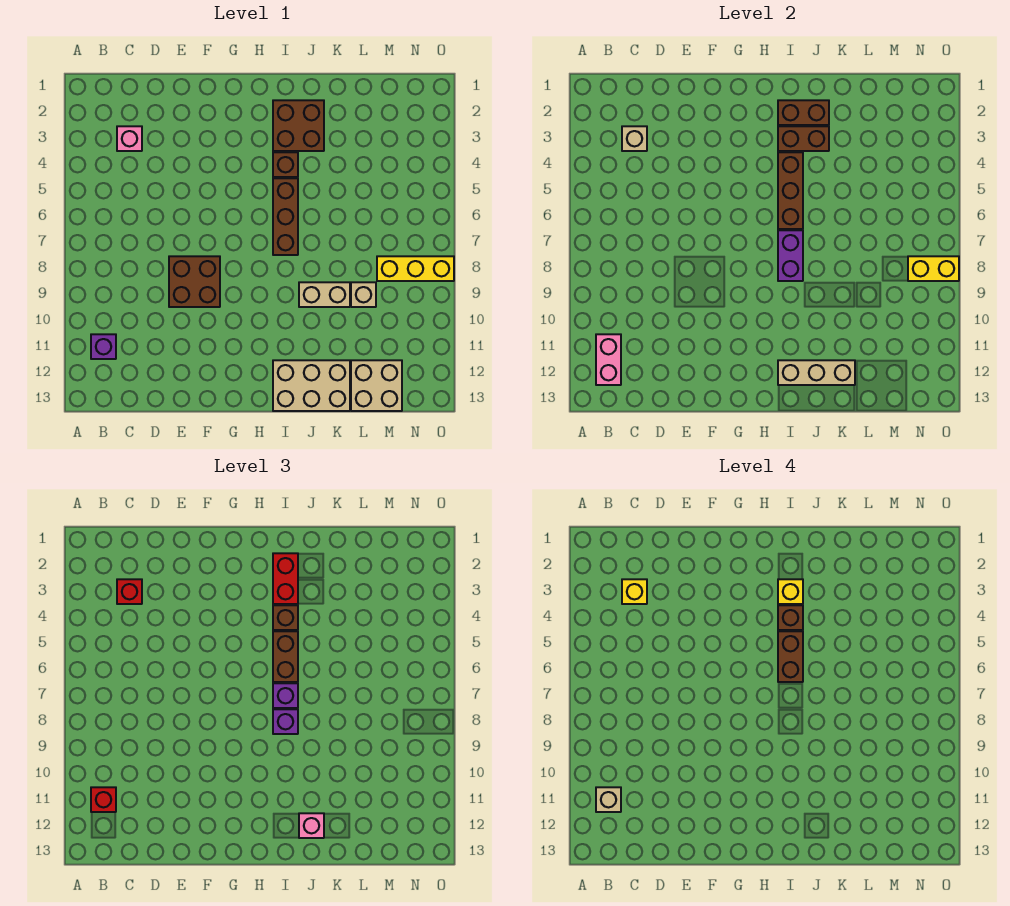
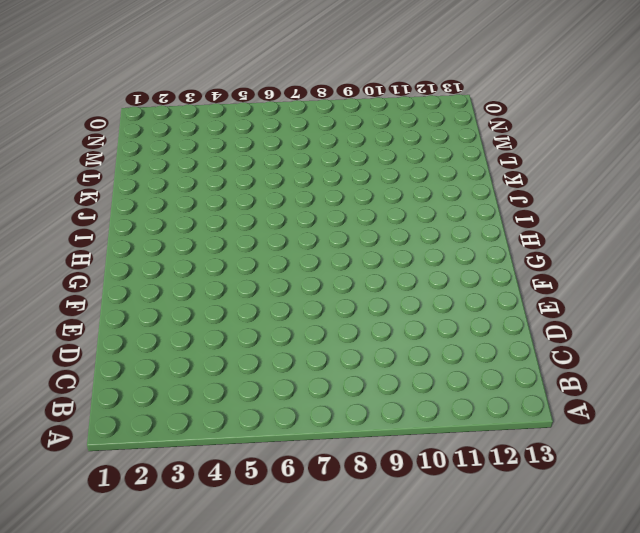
none -> purple 1x1 brick [91,334,116,359]
none -> pink 1x1 brick [117,126,142,151]
none -> brown 2x2 brick [169,256,220,307]
none -> brown 2x2 brick [273,100,324,151]

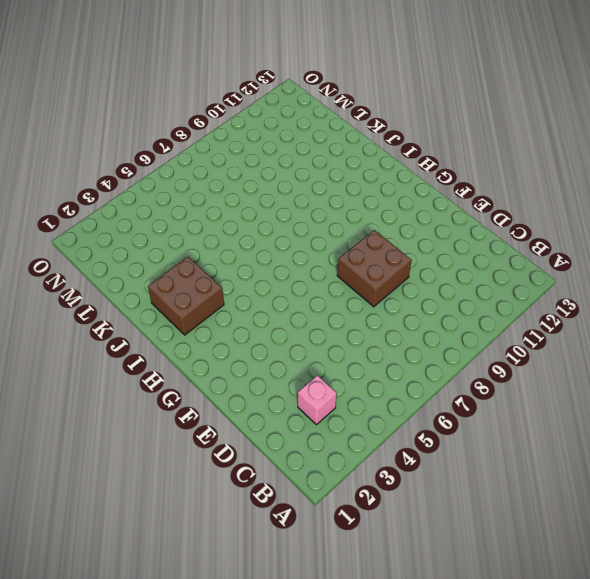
none -> purple 1x1 brick [91,334,116,359]
none -> brown 1x1 brick [273,152,298,177]
none -> brown 1x3 brick [273,178,298,255]
none -> tan 2x3 brick [273,360,350,411]

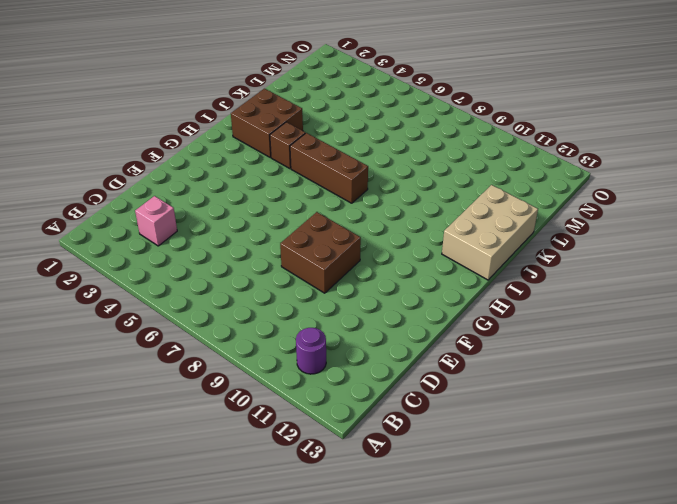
purple 1x1 round brick [296,328,326,374] -> purple 1x1 brick [91,334,116,359]
none -> tan 1x2 brick [299,282,350,307]
none -> tan 1x1 brick [351,282,376,307]
none -> tan 2x2 brick [351,360,402,411]
none -> yellow 1x3 brick [377,256,454,281]

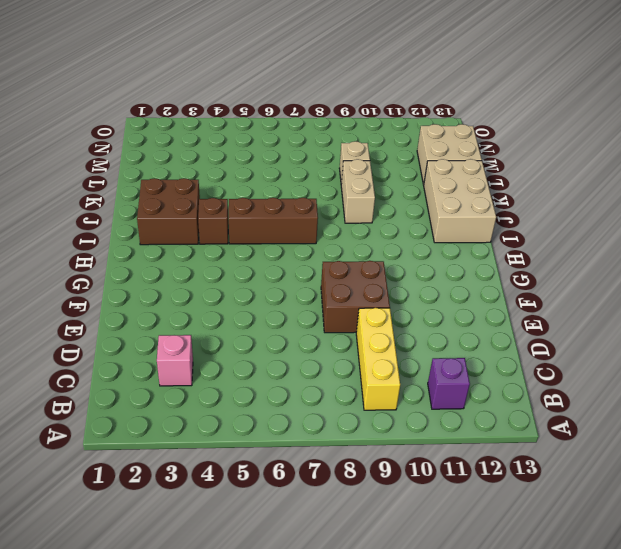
yellow 1x3 brick [356,308,400,410] -> yellow 1x3 brick moved to [377,256,454,281]
none -> pink 1x2 brick [596,334,621,385]
none -> tan 1x1 brick [622,126,647,151]
none -> brown 1x2 brick [778,100,829,125]
none -> brown 1x2 brick [778,126,829,151]

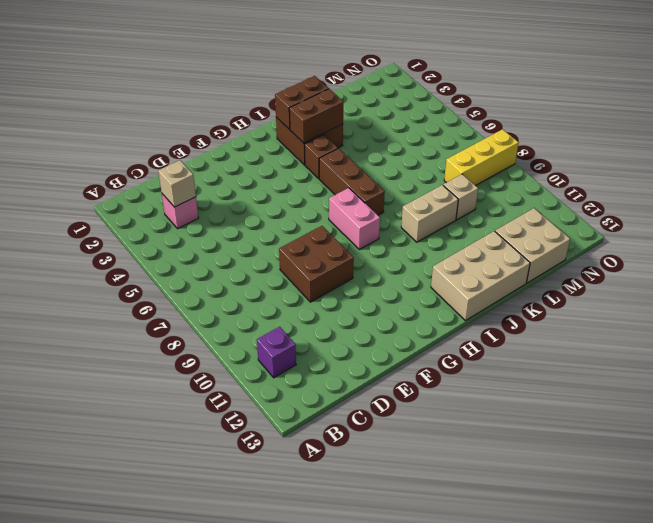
pink 1x2 brick [329,188,380,249] -> pink 1x2 brick moved to [596,334,621,385]
none -> brown 1x3 brick [778,152,803,229]
none -> purple 1x2 brick [778,230,803,281]
none -> tan 1x3 brick [778,360,855,385]
none -> yellow 1x2 brick [908,256,959,281]

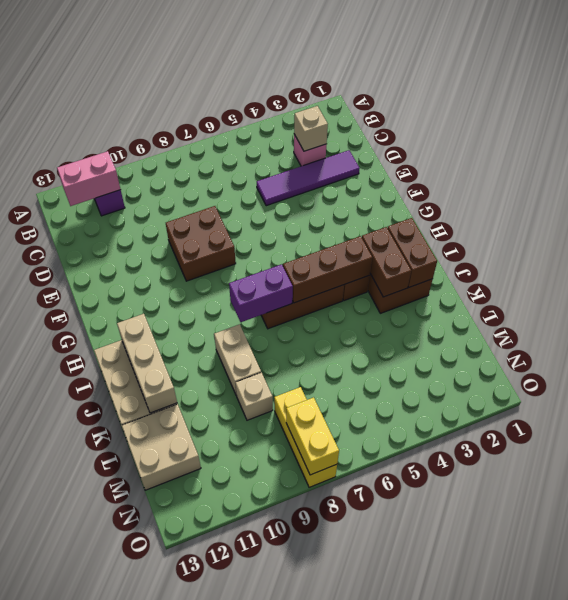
purple 1x4 tile [257,150,360,206] -> none
none -> red 1x1 brick [91,787,116,812]
none -> red 1x1 brick [117,579,142,604]
none -> red 1x2 brick [273,553,298,604]
none -> brown 1x1 brick [273,605,298,630]

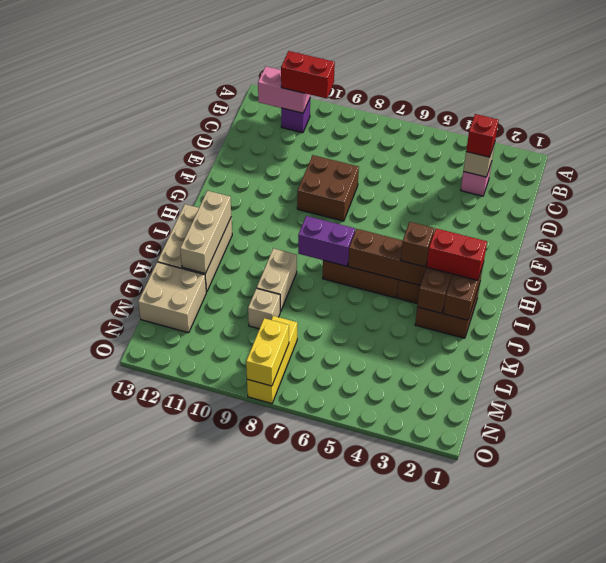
red 1x2 brick [281,51,335,99] -> red 1x1 brick [91,787,116,812]
none -> brown 1x2 brick [273,631,298,682]
none -> purple 1x1 brick [273,683,298,708]
none -> purple 1x1 brick [273,709,298,734]
none -> pink 1x1 brick [299,813,324,838]

